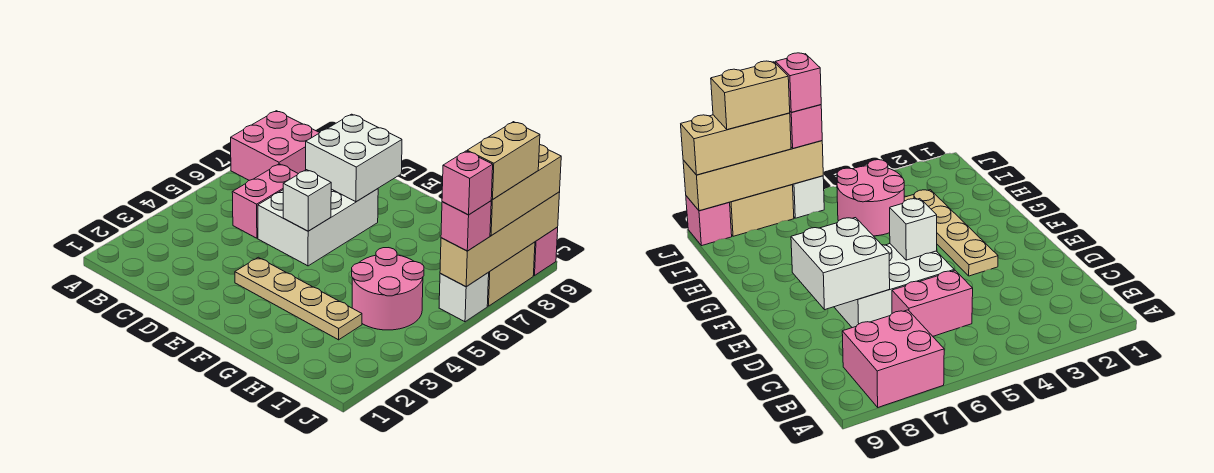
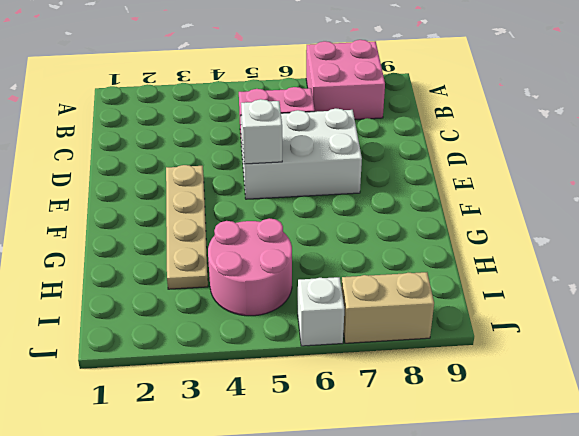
none -> pink 1x1 brick [534,227,558,276]
none -> white 2x2 brick [306,114,402,202]
none -> tan 1x4 brick [440,192,560,287]

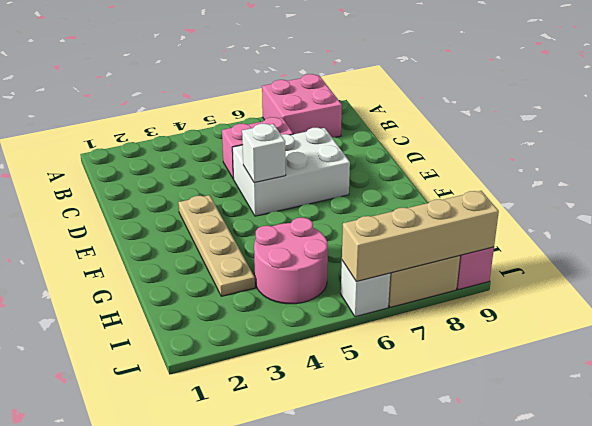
none -> white 2x2 brick [306,114,402,202]
none -> pink 1x1 brick [441,201,491,251]
none -> tan 1x3 brick [490,145,561,236]

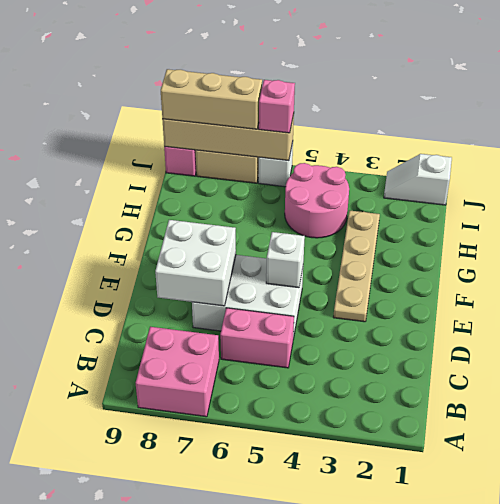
white 1x2 slope [384,154,452,205] -> none
none -> pink 1x1 brick [442,151,493,215]
none -> tan 1x2 brick [467,122,540,199]

